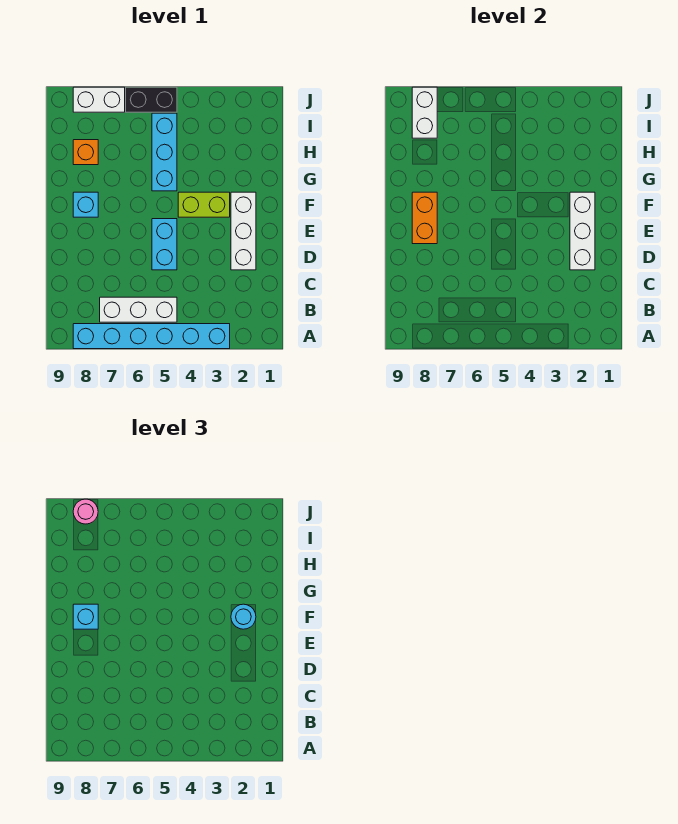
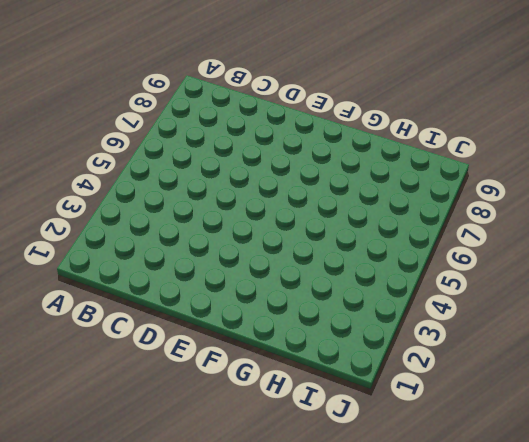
none -> cyan 1x6 brick [73,324,230,349]
none -> white 1x3 brick [100,297,177,322]
none -> white 1x3 brick [231,192,256,270]

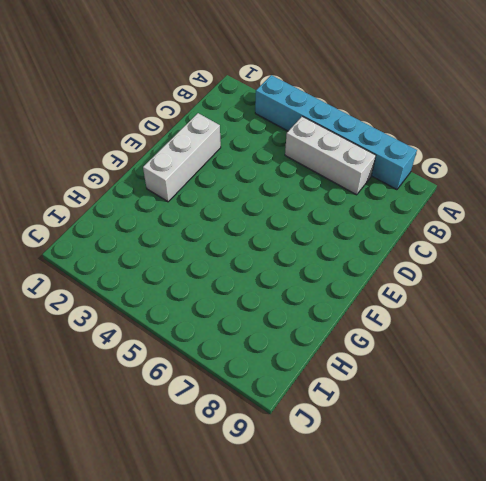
none -> cyan 1x2 brick [152,219,177,270]
none -> lime 1x2 brick [178,192,230,217]
none -> cyan 1x1 brick [73,192,98,217]

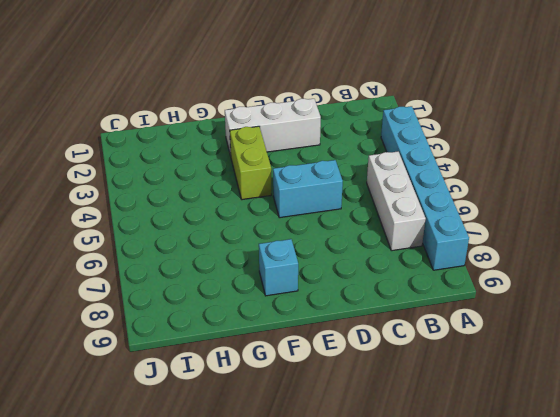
none -> cyan 1x3 brick [152,113,177,191]
none -> orange 1x1 brick [73,140,98,165]
none -> black 1x2 brick [126,87,177,112]

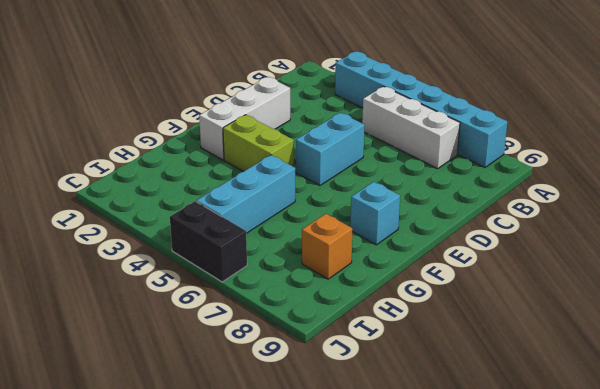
none -> white 1x2 brick [73,87,125,112]
none -> white 1x3 brick [570,192,595,270]
none -> orange 1x2 brick [412,192,437,244]

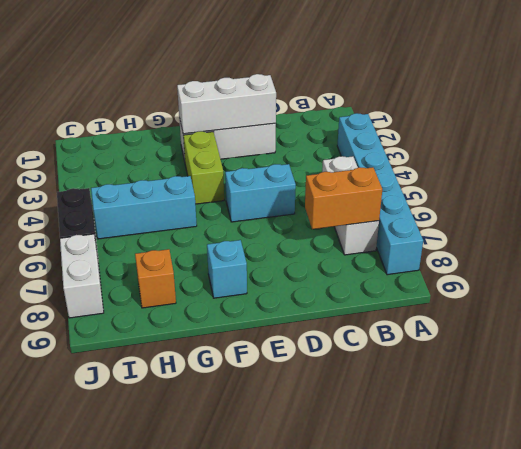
orange 1x2 brick [305,167,382,229] -> orange 1x2 brick moved to [412,192,437,244]
none -> white 1x2 brick [412,87,437,138]
none -> cyan 1x1 round brick [231,604,256,629]
none -> cyan 1x1 brick [73,604,98,629]

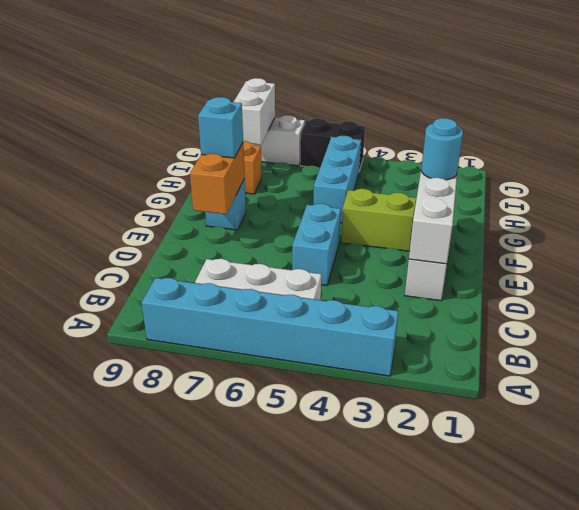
none -> pink 1x1 round brick [73,499,98,524]

